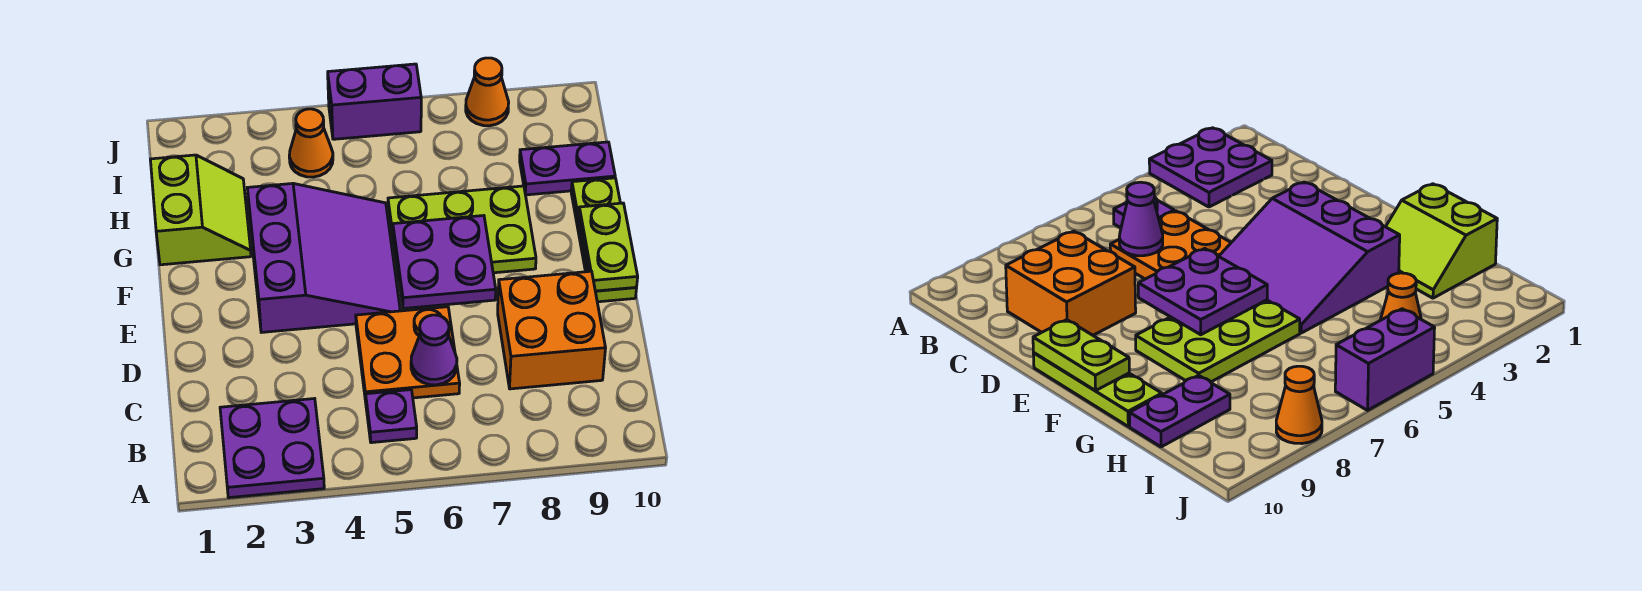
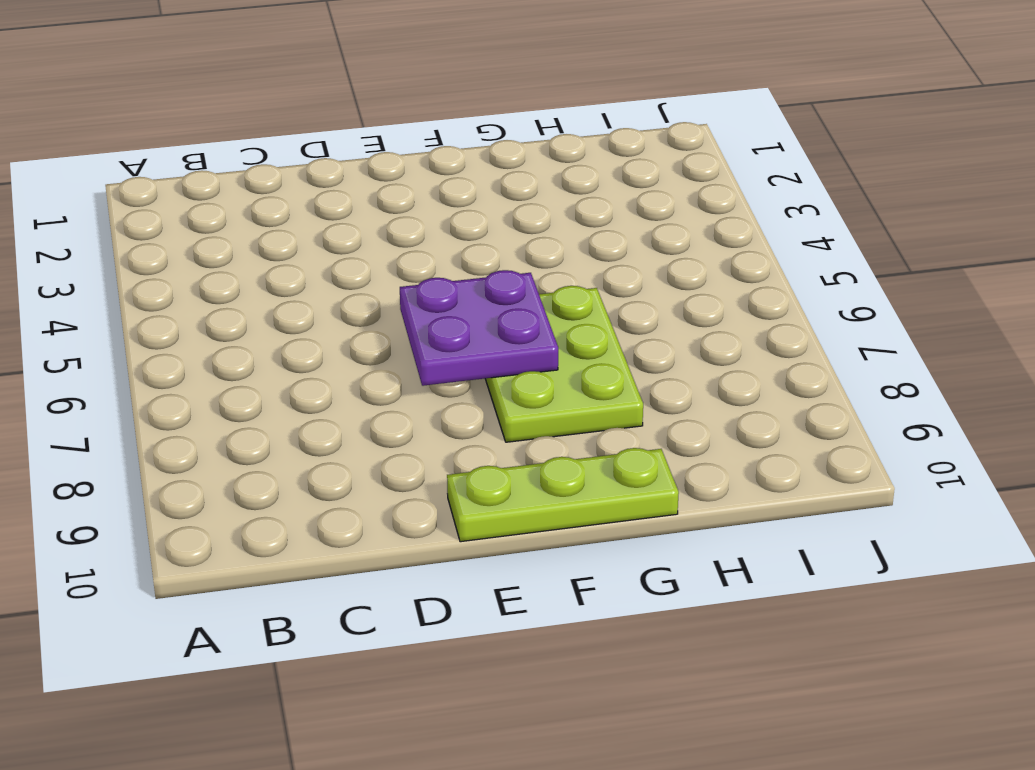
none -> purple 2x2 plate [220,399,324,498]
none -> purple 1x1 plate [366,390,417,443]
none -> orange 2x2 plate [356,307,460,401]

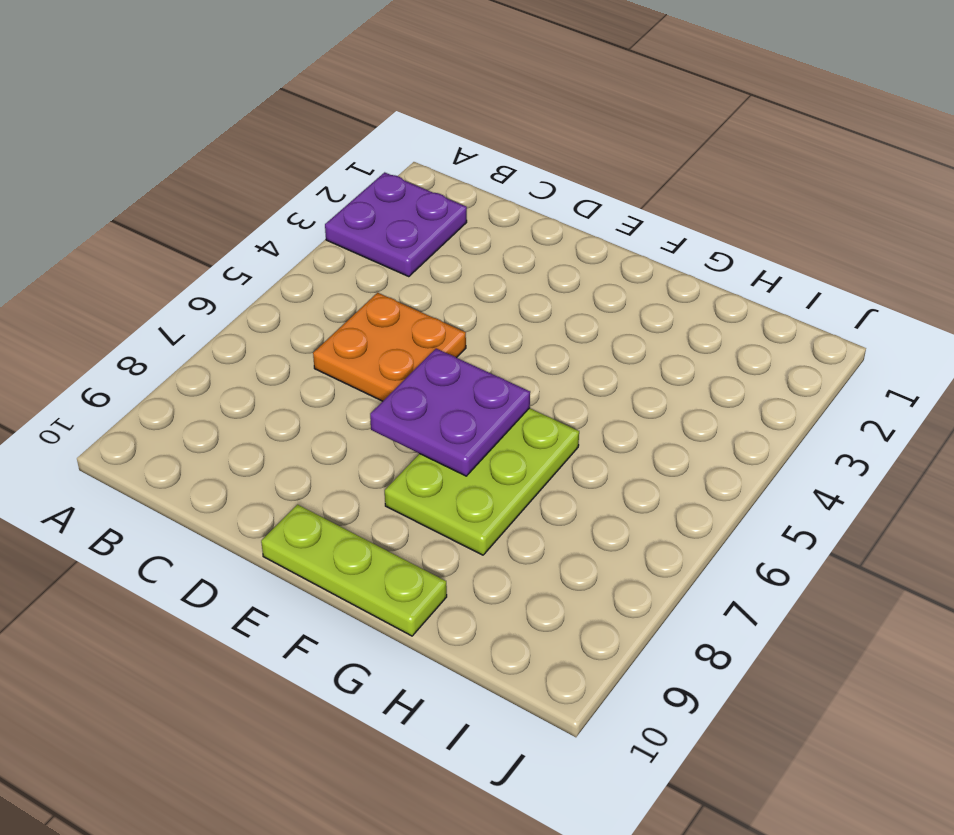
none -> purple 1x1 plate [366,390,417,443]
none -> orange 2x2 brick [498,271,606,389]
none -> purple 3x3 slope [247,183,400,333]

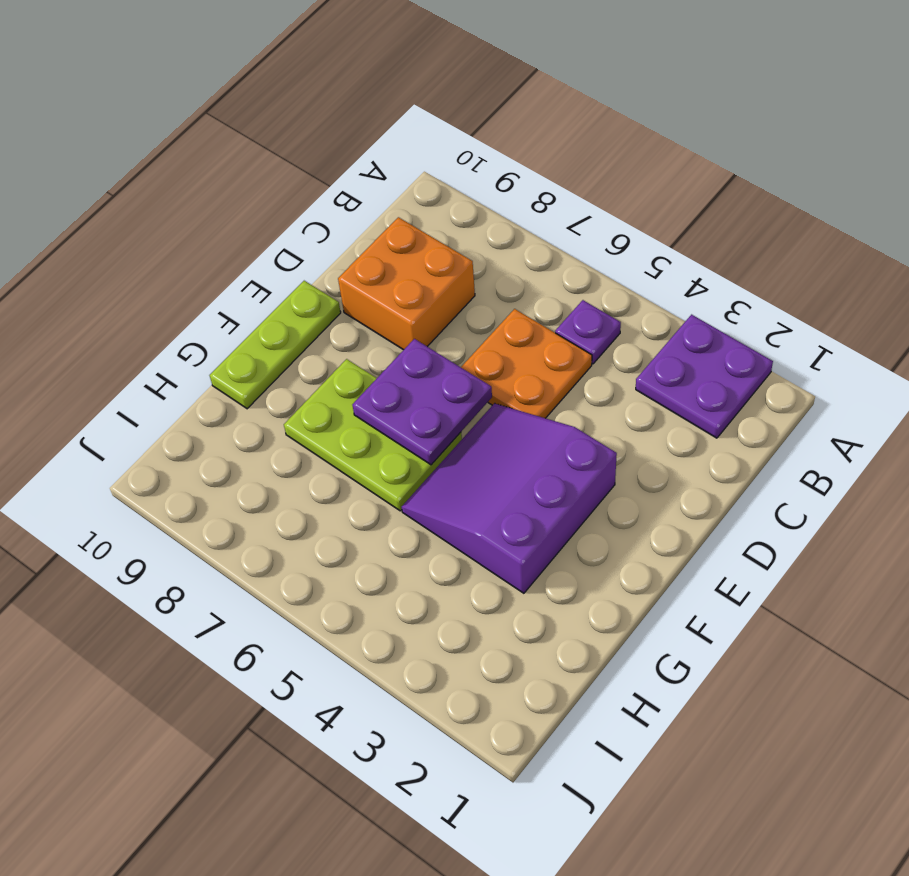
none -> lime 2x2 slope [150,155,251,265]
none -> purple 1x2 plate [520,142,615,195]
none -> orange 1x1 cone [289,109,333,177]

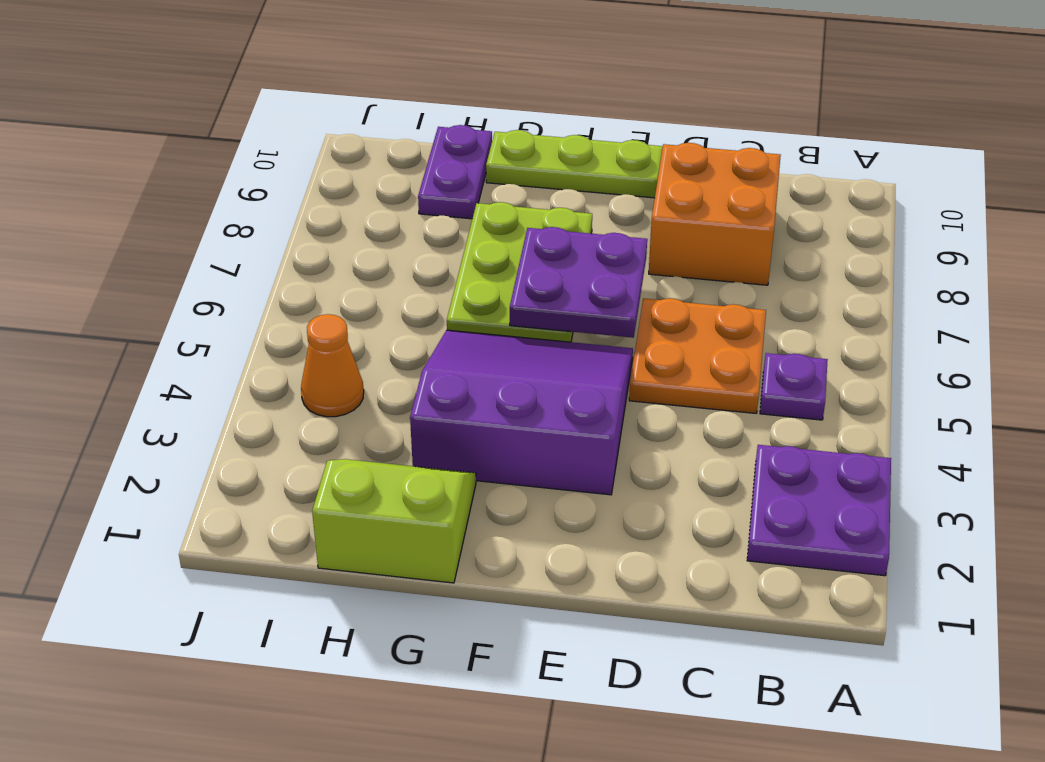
none -> purple 1x2 brick [328,64,421,139]
none -> orange 1x1 cone [466,58,509,126]
none -> purple 1x1 cone [411,315,457,385]

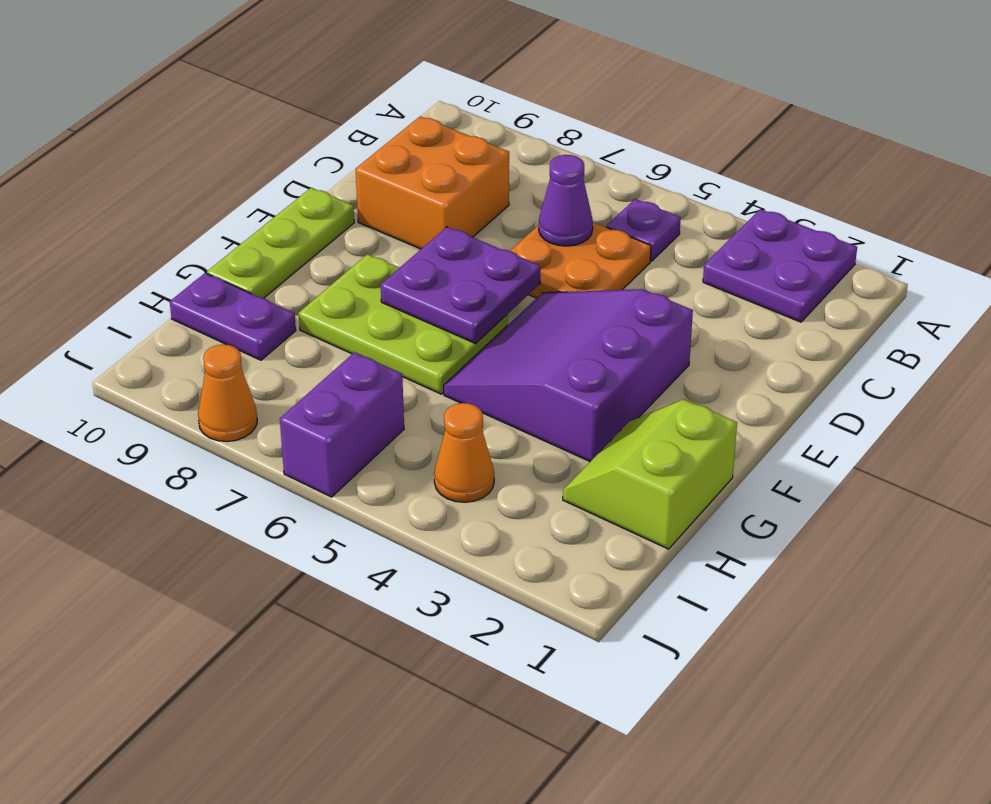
purple 1x2 brick [280,352,404,497] -> purple 1x2 brick turned to [328,64,421,139]
none -> lime 1x2 plate [579,203,638,291]

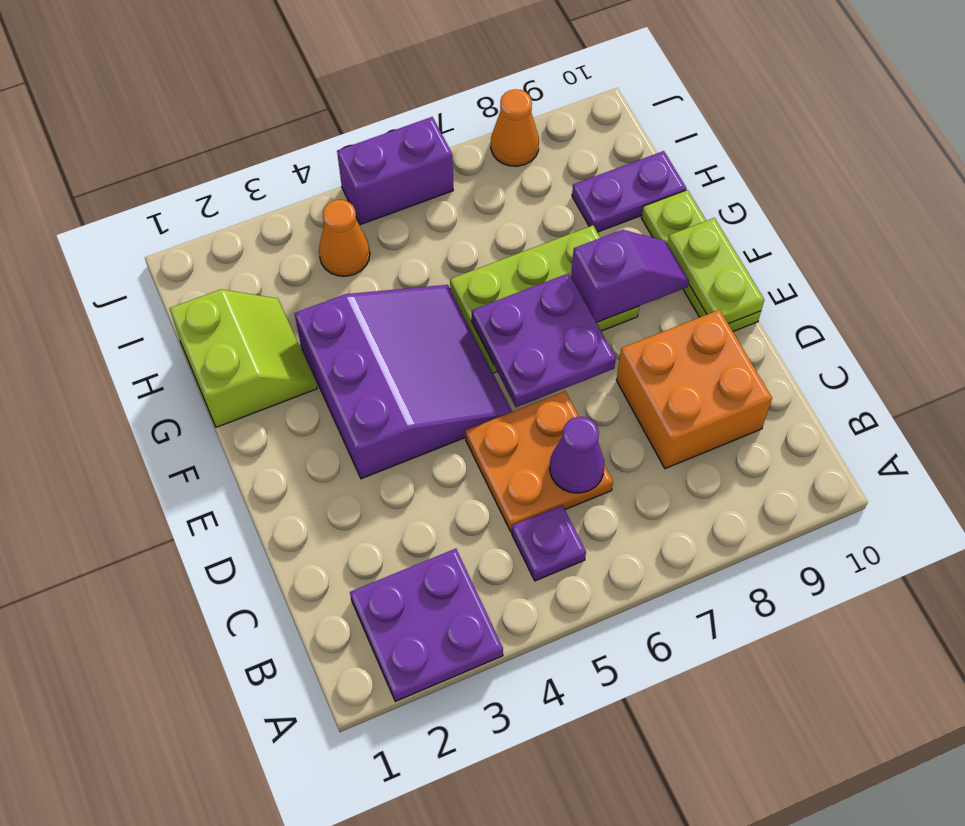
purple 1x2 slope [571,230,689,322] -> none

